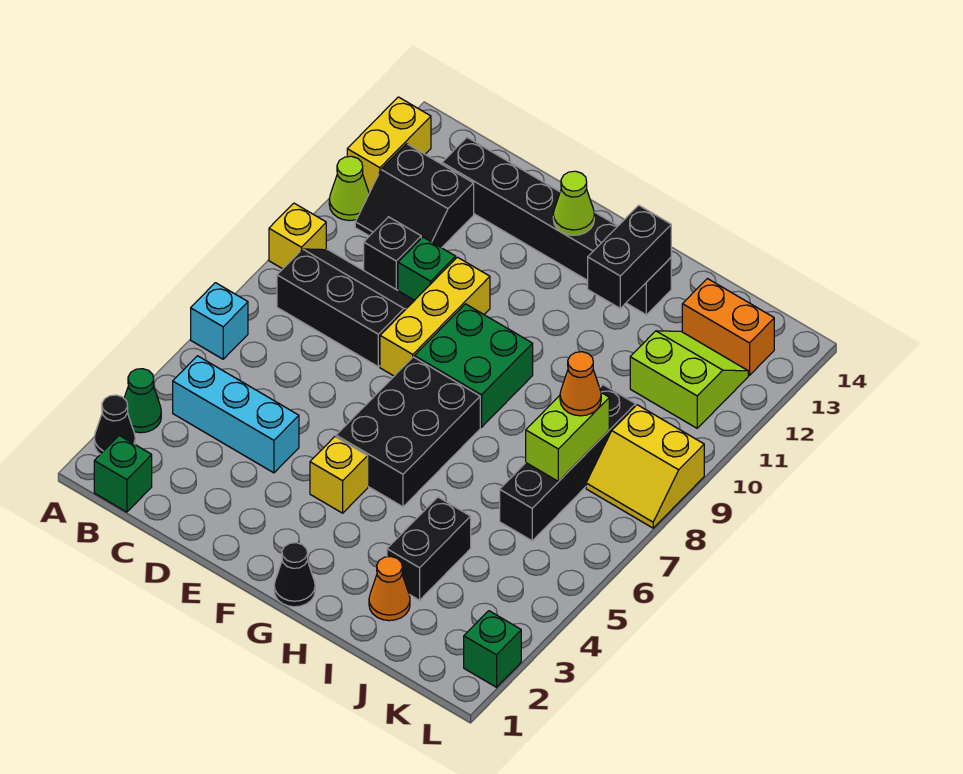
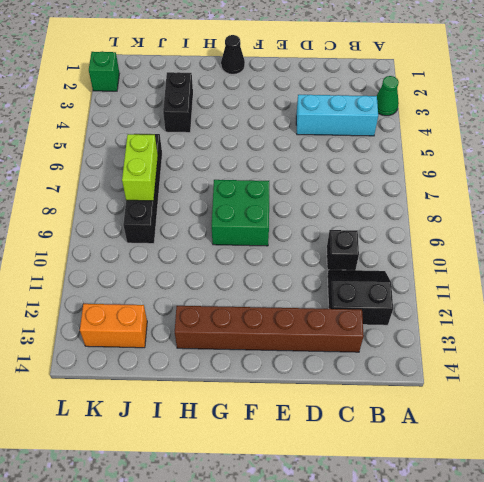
brown 1x6 brick [175,306,364,352] -> black 1x6 brick [442,138,671,315]
none -> black 1x1 cone [94,395,135,454]
none -> cyan 1x1 brick [191,283,248,359]
none -> yellow 1x1 brick [269,203,326,269]

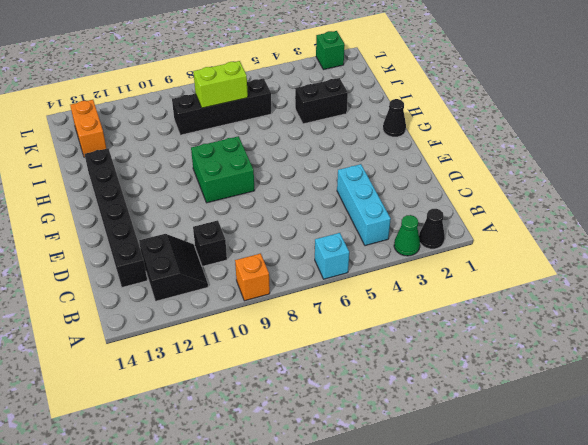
orange 1x1 brick [235,253,270,301] -> yellow 1x1 brick [269,203,326,269]
none -> lime 1x1 cone [329,156,369,221]
none -> yellow 1x2 brick [347,97,431,193]
none -> green 1x1 brick [94,436,152,512]

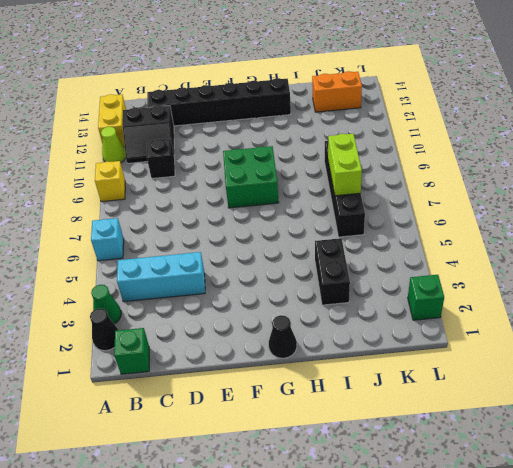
none -> black 2x3 slope [277,249,415,367]
none -> green 1x1 brick [398,237,456,300]
none -> yellow 1x3 brick [380,257,490,376]

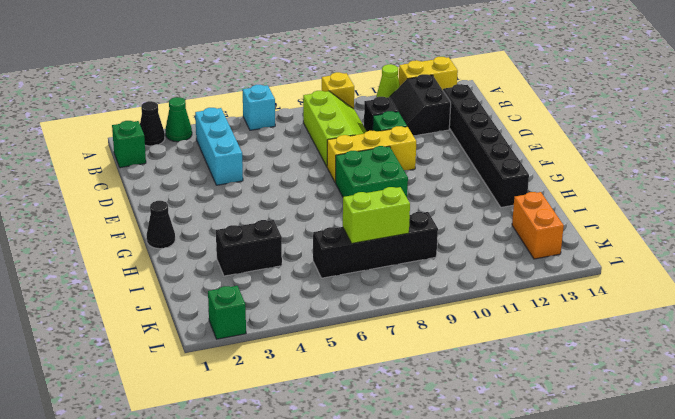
lime 2x3 slope [303,91,367,166] -> black 2x3 slope [277,249,415,367]
none -> yellow 1x1 brick [310,437,368,513]
none -> black 2x3 brick [336,357,480,507]
none -> orange 1x1 cone [369,557,410,621]

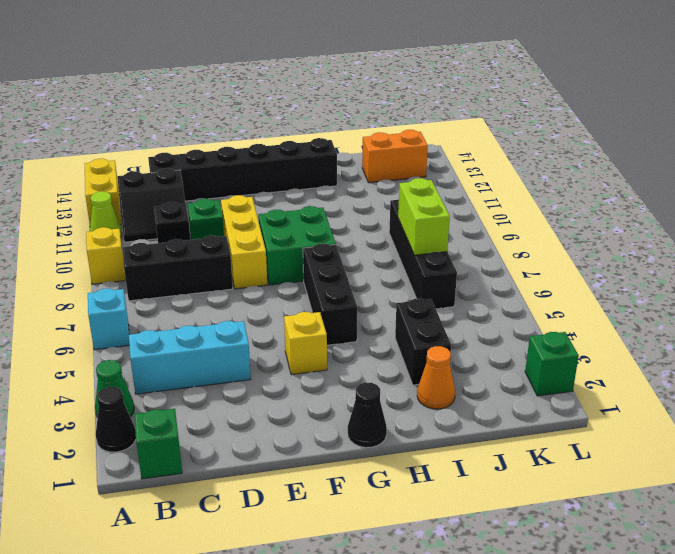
black 1x3 brick [303,244,357,345] -> black 2x3 brick [336,357,480,507]
none -> lime 2x2 slope [630,331,748,428]
none -> yellow 2x2 slope [586,405,704,528]
none -> lime 1x1 cone [553,171,594,235]

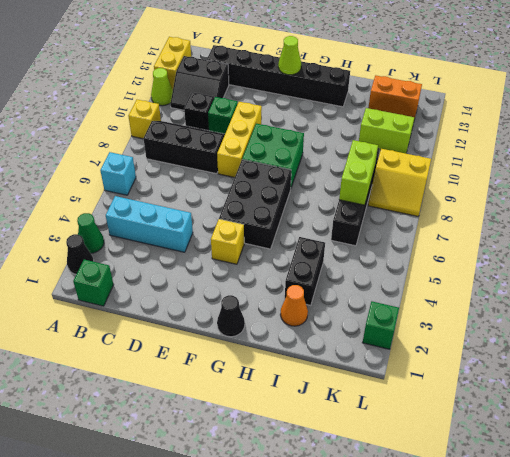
none -> black 1x2 brick [588,205,671,308]
none -> orange 1x1 cone [560,352,601,416]

